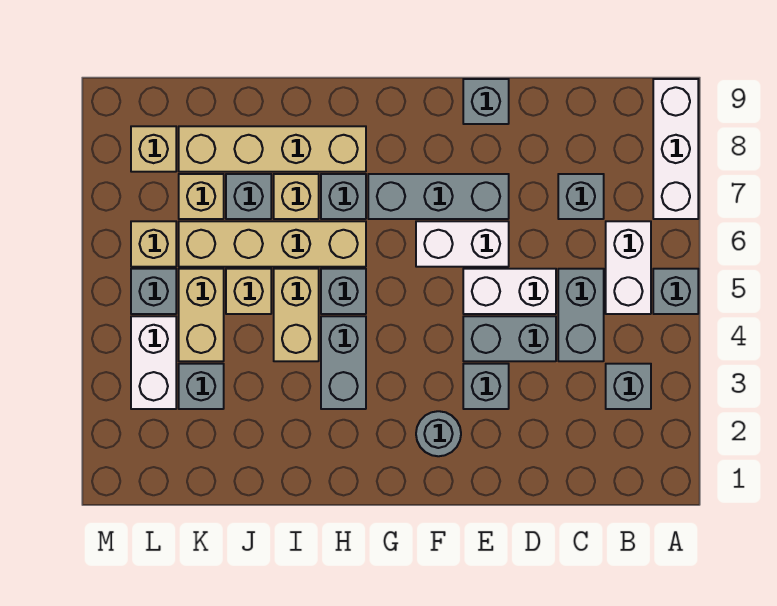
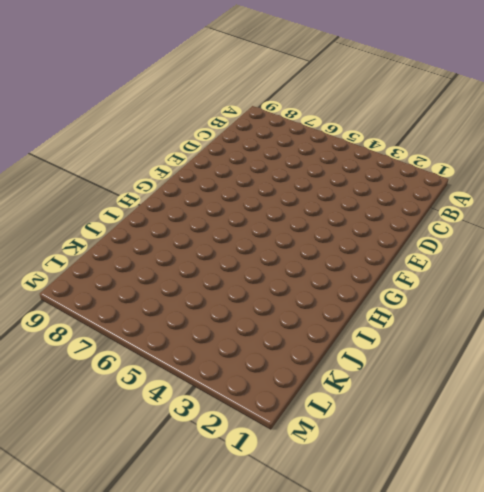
none -> grey 1x1 brick [653,269,698,314]
none -> white 1x3 brick [653,79,698,219]
none -> grey 1x1 brick [606,364,651,409]

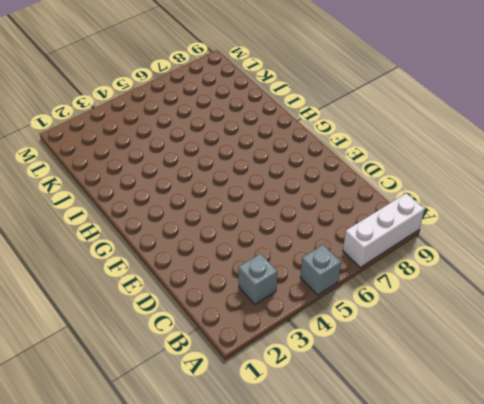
none -> white 1x2 brick [606,221,651,314]
none -> grey 1x2 brick [558,269,604,361]
none -> grey 1x1 brick [558,174,604,219]

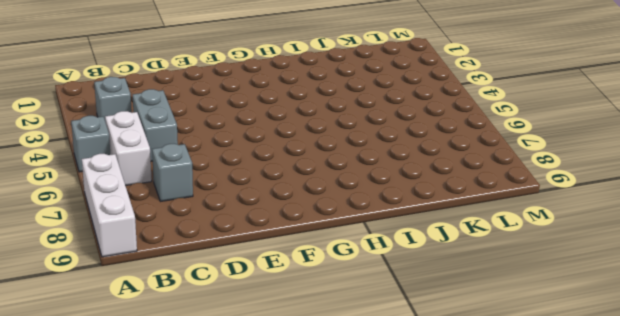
none -> grey 1x2 brick [463,316,556,361]
none -> white 1x2 brick [463,269,556,314]
none -> grey 1x1 brick [463,364,509,409]

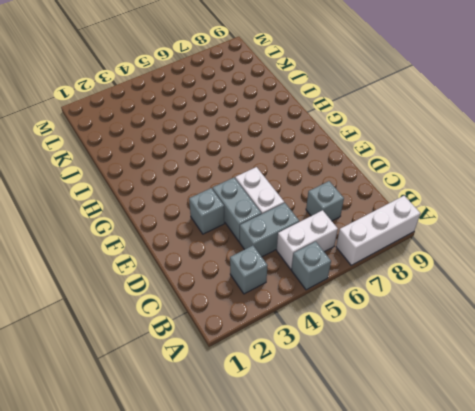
none -> white 1x2 brick [416,221,509,267]
none -> grey 1x3 brick [368,174,509,219]
none -> grey 1x1 brick [463,79,509,124]

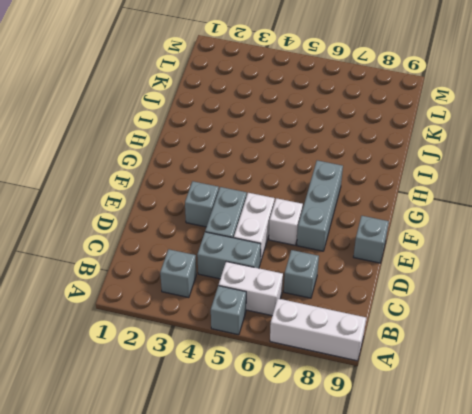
white 1x1 brick [269,198,303,245] -> white 1x2 brick [416,221,509,267]
none -> grey 1x1 round brick [416,411,461,456]
none -> grey 1x2 brick [321,316,366,409]
none -> grey 1x1 brick [321,269,366,314]

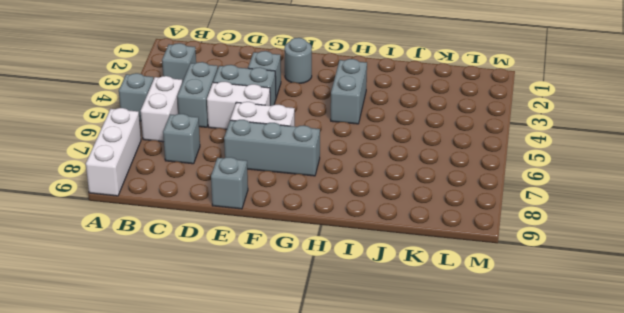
none -> grey 1x1 brick [321,269,366,314]
none -> tan 1x4 brick [179,221,366,267]
none -> grey 1x1 brick [321,174,366,219]

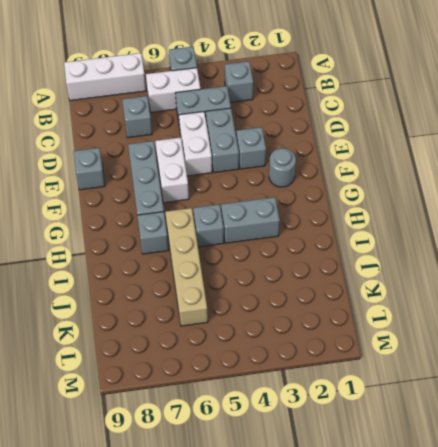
none -> tan 1x4 brick [179,126,366,172]
none -> tan 1x2 brick [274,269,319,361]
none -> tan 1x1 brick [274,174,319,219]

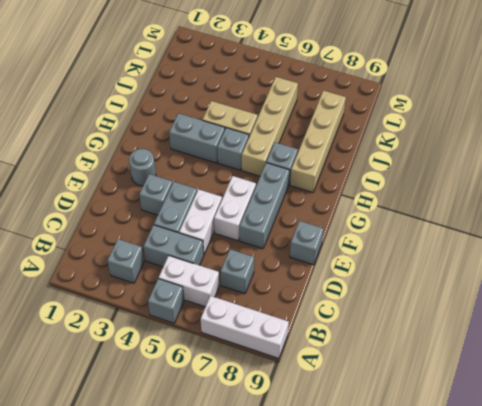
none -> tan 1x1 brick [274,174,319,219]
none -> tan 1x1 brick [226,269,271,314]
none -> grey 1x1 brick [226,174,271,219]

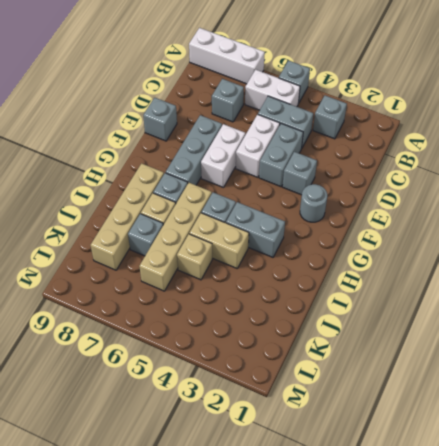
none -> grey 1x1 brick [179,364,224,409]
none -> tan 1x2 brick [179,269,224,361]
none -> tan 1x1 brick [179,174,224,219]

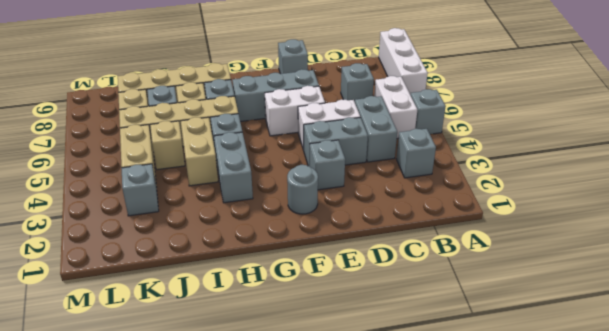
none -> white 1x2 brick [131,316,176,409]
none -> grey 1x1 brick [131,269,176,314]
none -> tan 1x1 brick [131,221,176,267]

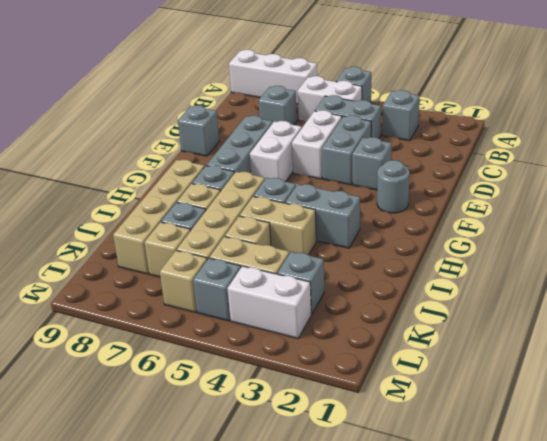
none -> tan 1x1 brick [131,126,176,172]

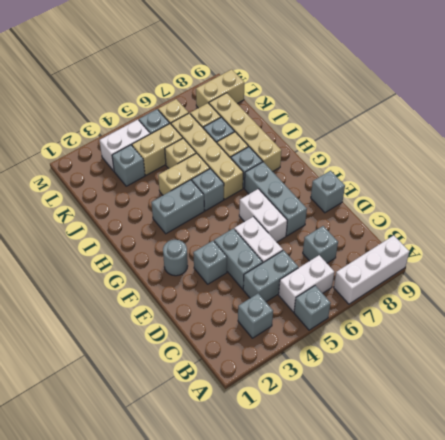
tan 1x2 brick [196,69,244,108] -> tan 1x1 brick [131,126,176,172]

